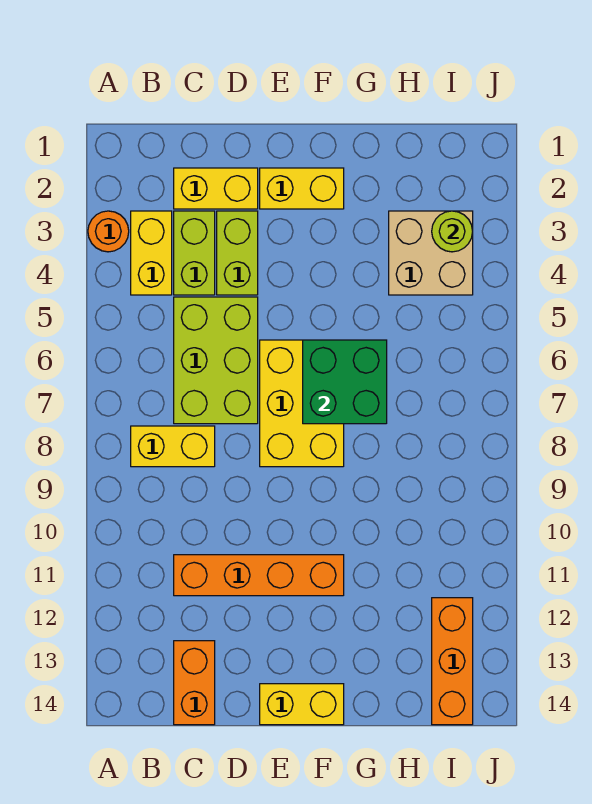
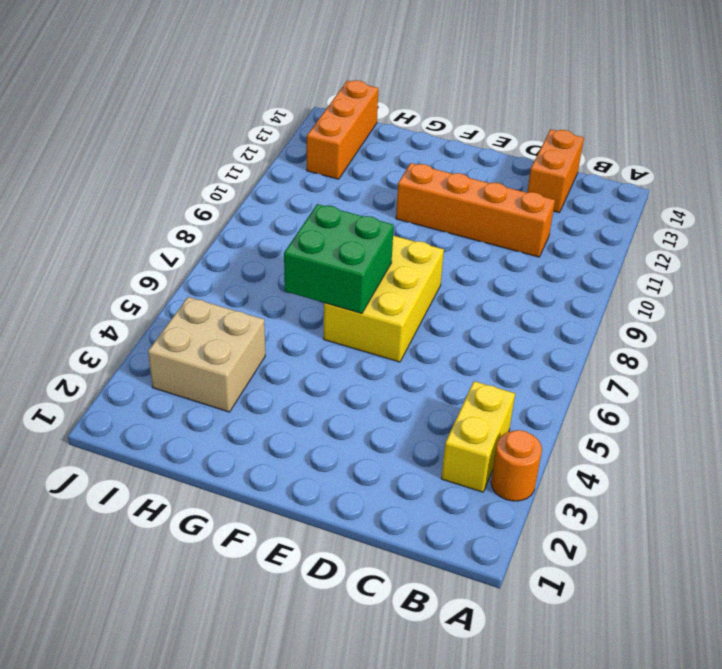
none -> yellow 1x2 brick [131,426,215,467]
none -> yellow 1x2 brick [174,168,258,209]
none -> lime 1x2 brick [174,211,215,295]

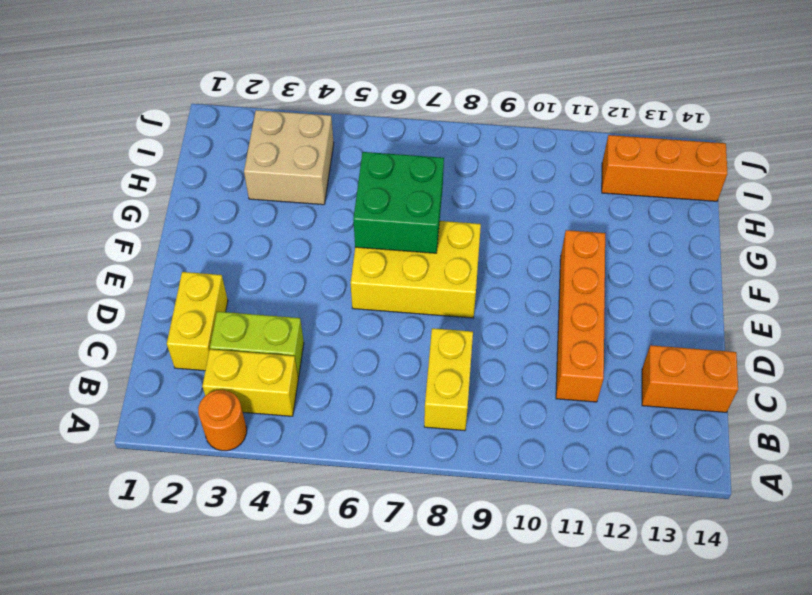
none -> lime 2x3 brick [174,297,258,424]
none -> lime 1x2 brick [217,211,258,295]
none -> yellow 1x2 brick [260,168,344,209]

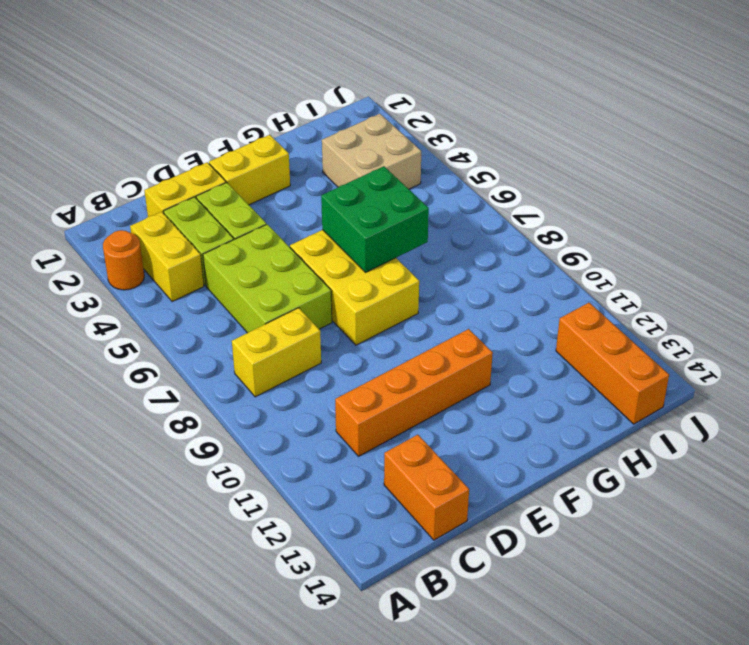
none -> yellow 1x2 brick [260,684,344,725]
none -> lime 1x1 round brick [432,211,473,252]

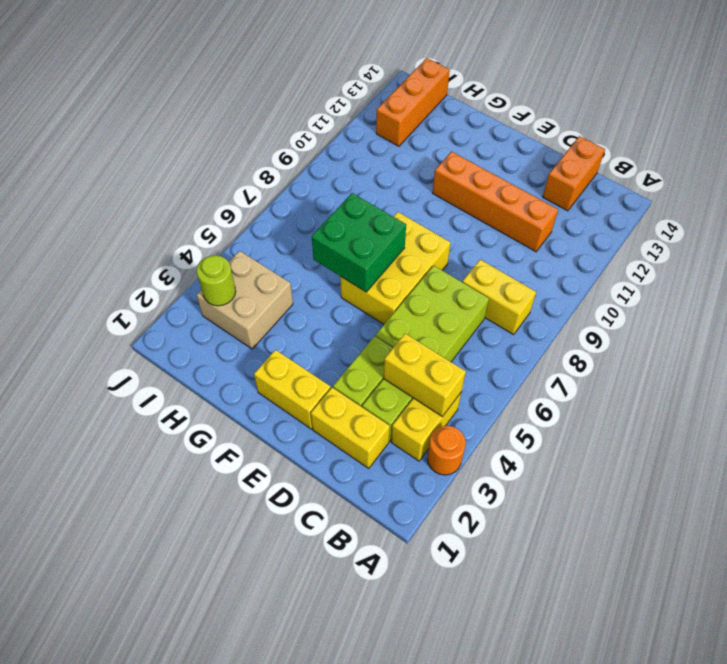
yellow 1x2 brick [384,334,466,416] -> yellow 1x2 brick moved to [260,684,344,725]

